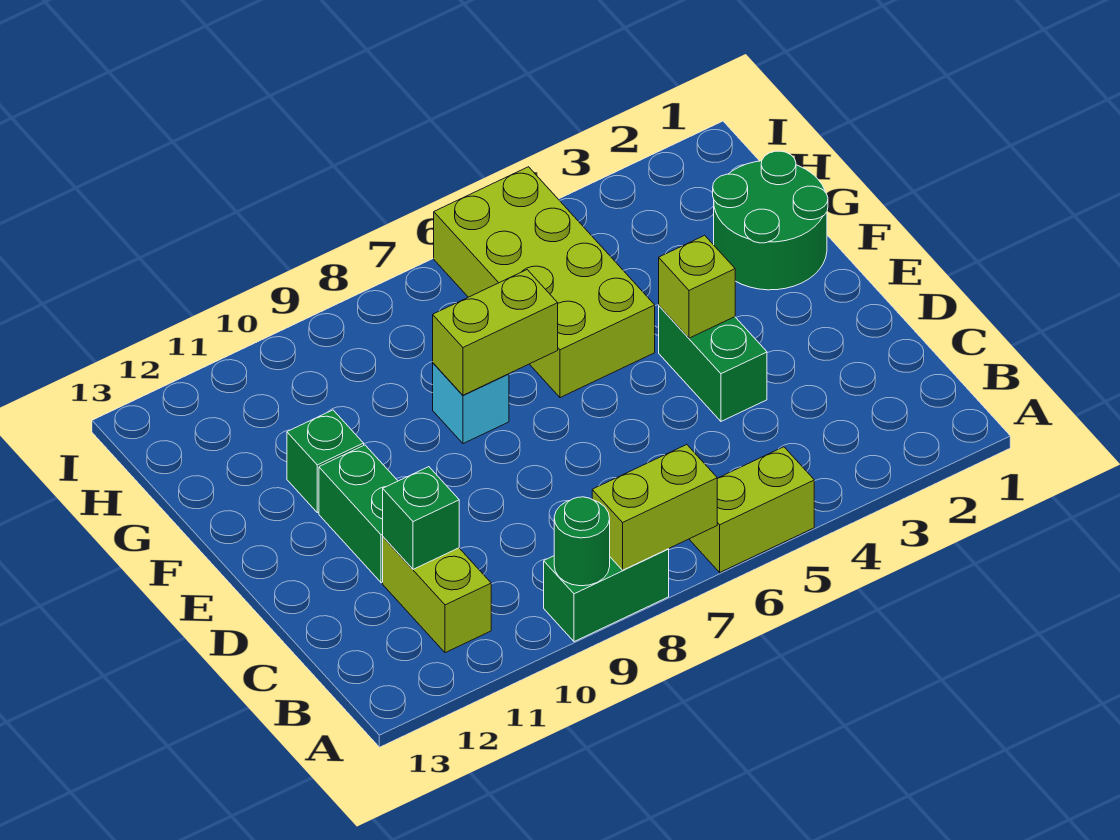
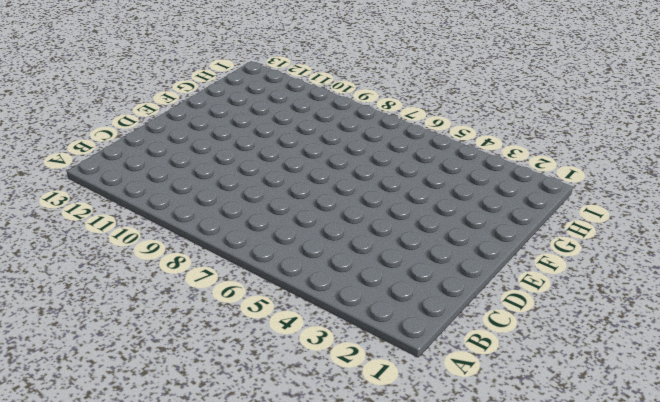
none -> lime 1x2 brick [689,447,814,572]
none -> green 1x2 brick [544,549,669,642]
none -> lime 1x2 brick [383,537,491,653]

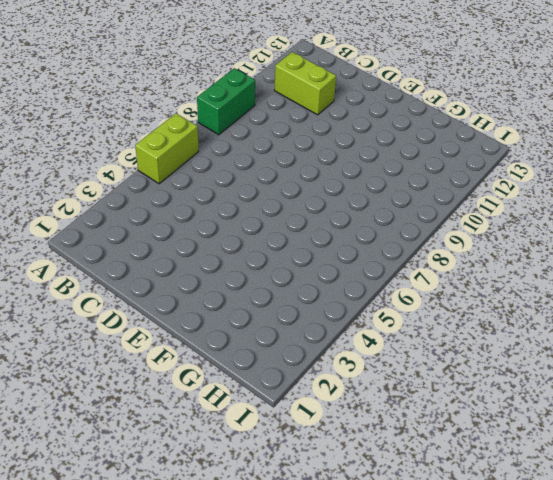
none -> green 1x2 brick [659,306,767,421]
none -> green 1x2 brick [319,445,398,583]
none -> green 2x2 round brick [713,151,828,290]

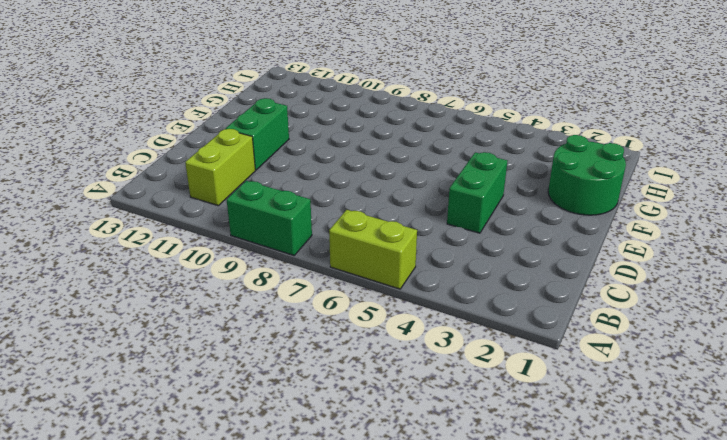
none -> lime 2x4 brick [434,167,655,398]
none -> cyan 1x1 brick [433,363,509,444]
none -> green 1x1 brick [287,410,364,513]

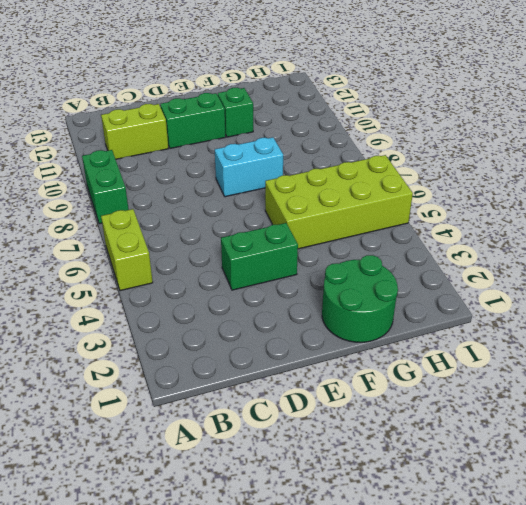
cyan 1x2 brick [215,137,283,197] -> cyan 1x1 brick [433,363,509,444]
none -> lime 1x2 brick [592,445,717,570]
none -> green 1x1 round brick [554,497,610,586]
none -> green 1x1 brick [383,467,459,569]

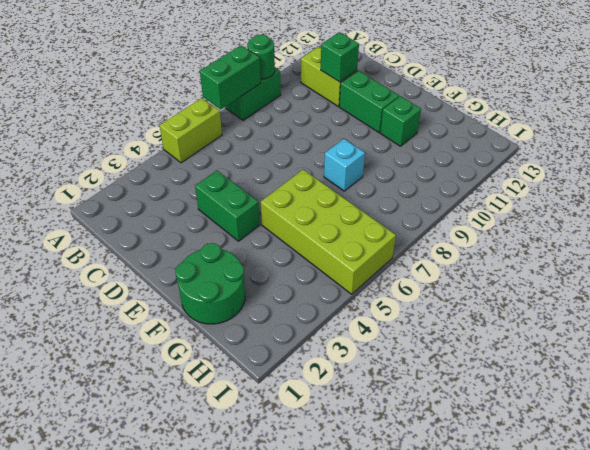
green 1x2 brick [200,46,261,109] -> lime 1x2 brick [592,445,717,570]
none -> lime 1x1 brick [659,235,735,338]
none -> lime 1x2 brick [433,270,558,395]

